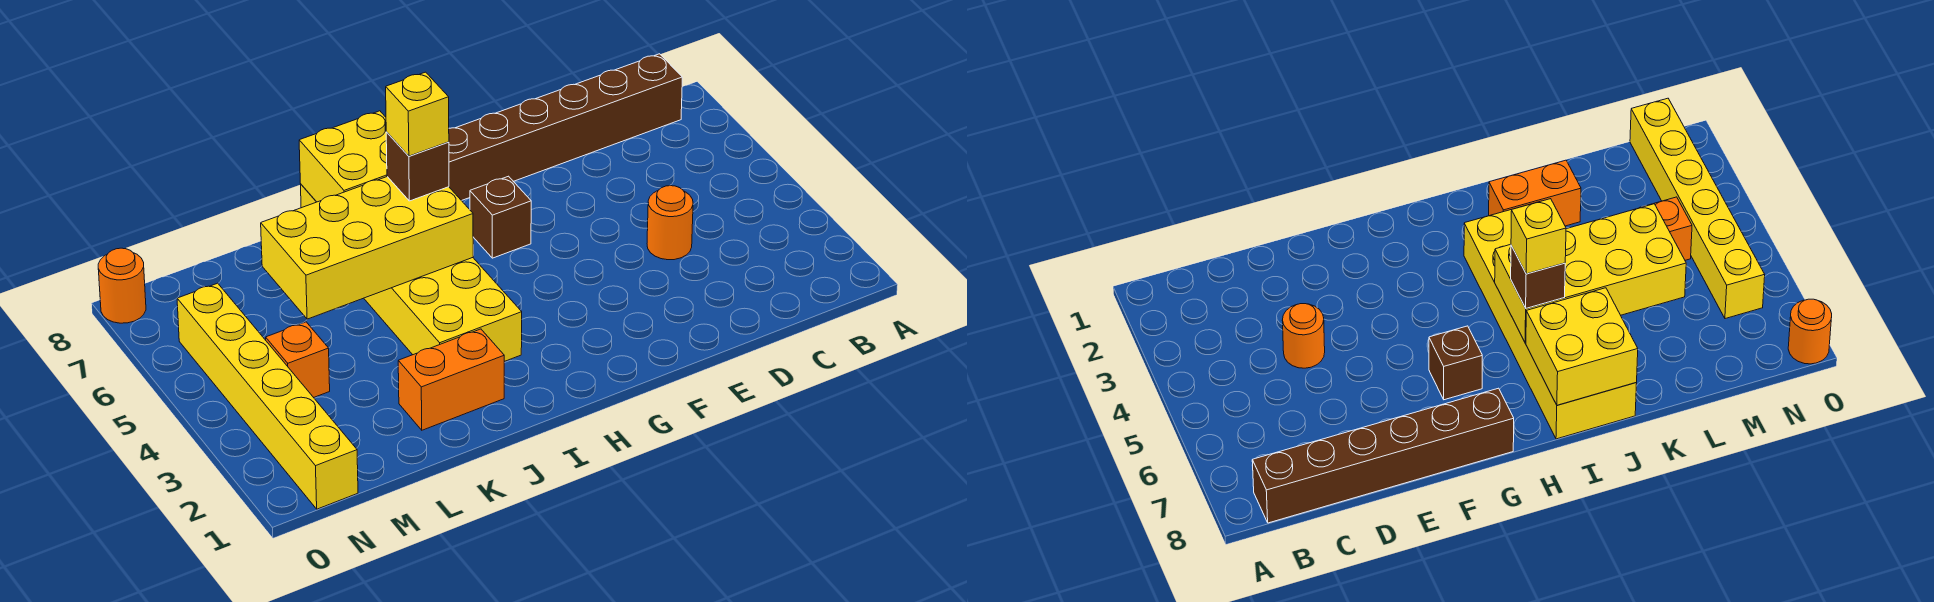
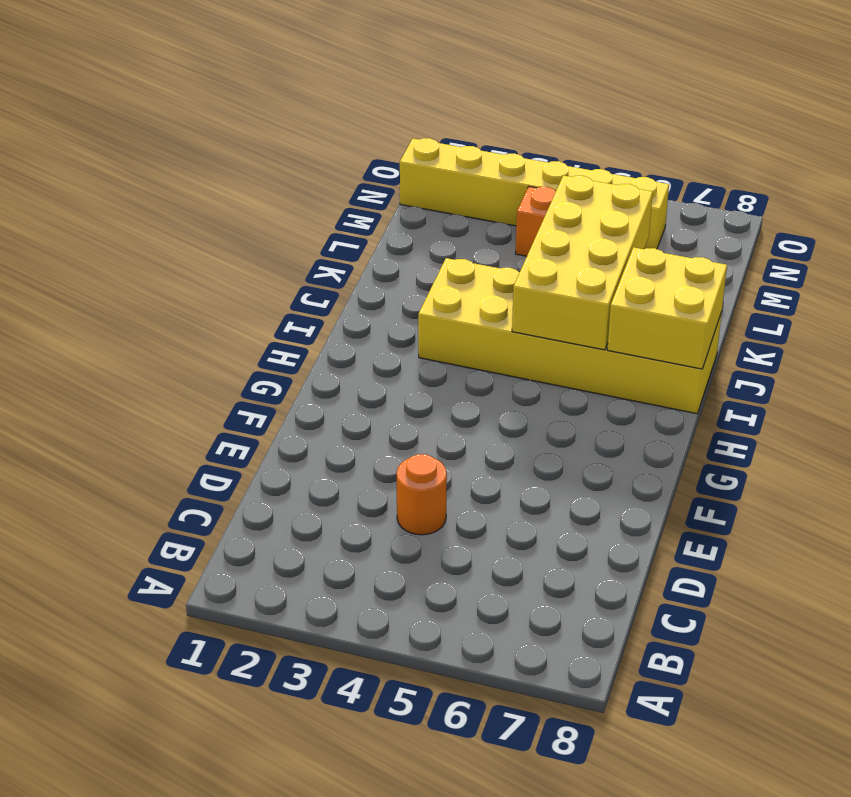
none -> brown 1x6 brick [449,54,682,201]
none -> brown 1x1 brick [470,176,531,258]
none -> orange 1x2 brick [398,329,504,430]

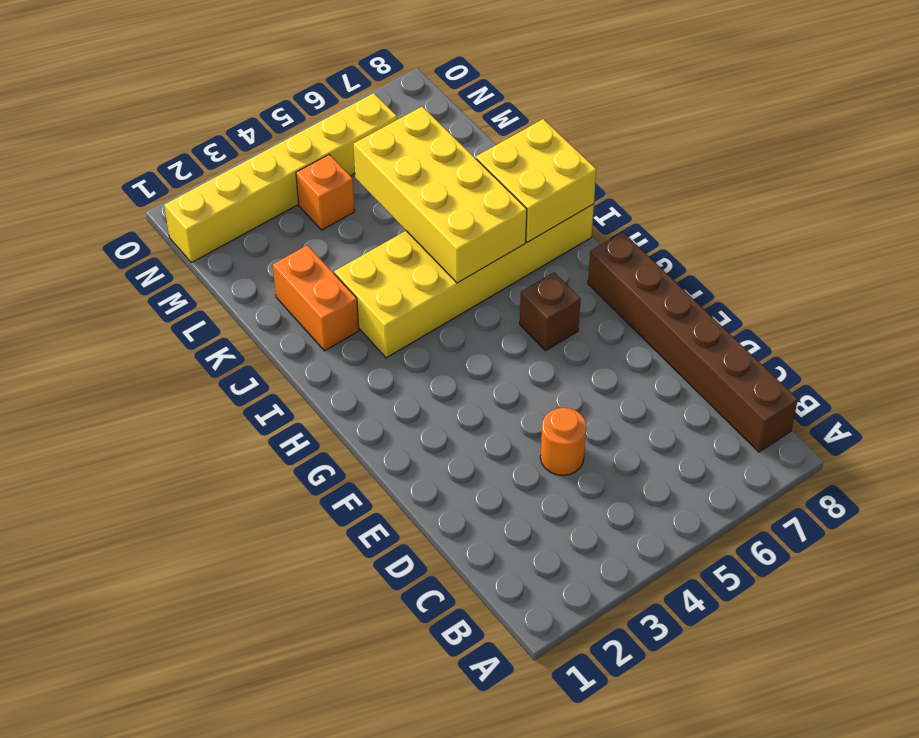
none -> orange 1x1 round brick [98,248,146,323]
none -> brown 1x1 brick [386,132,449,201]
none -> yellow 1x1 brick [386,72,449,156]

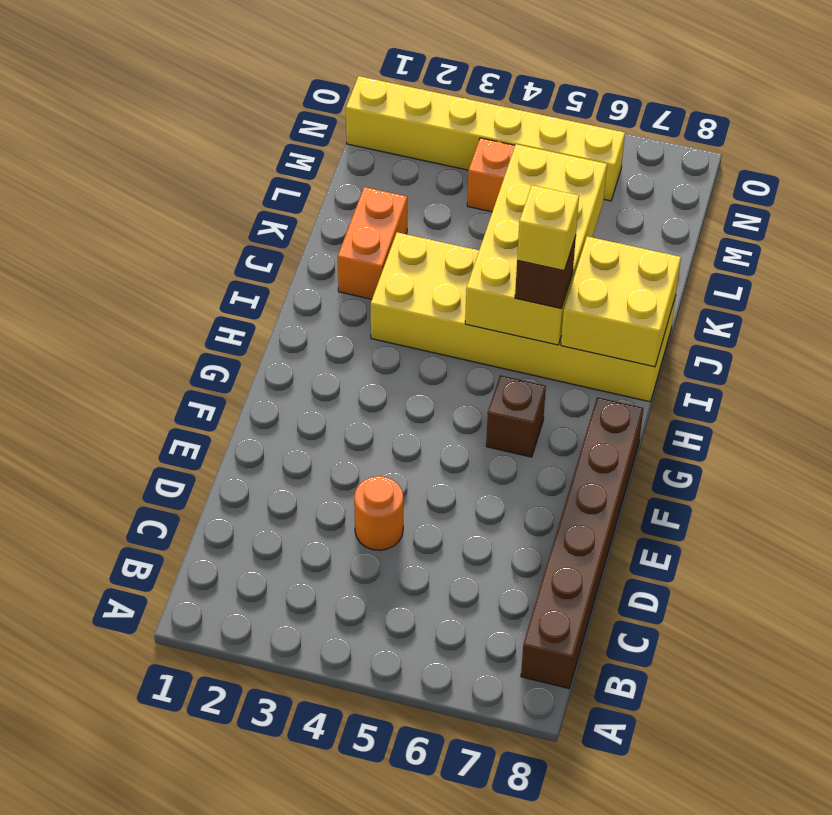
none -> orange 1x1 round brick [98,248,146,323]

